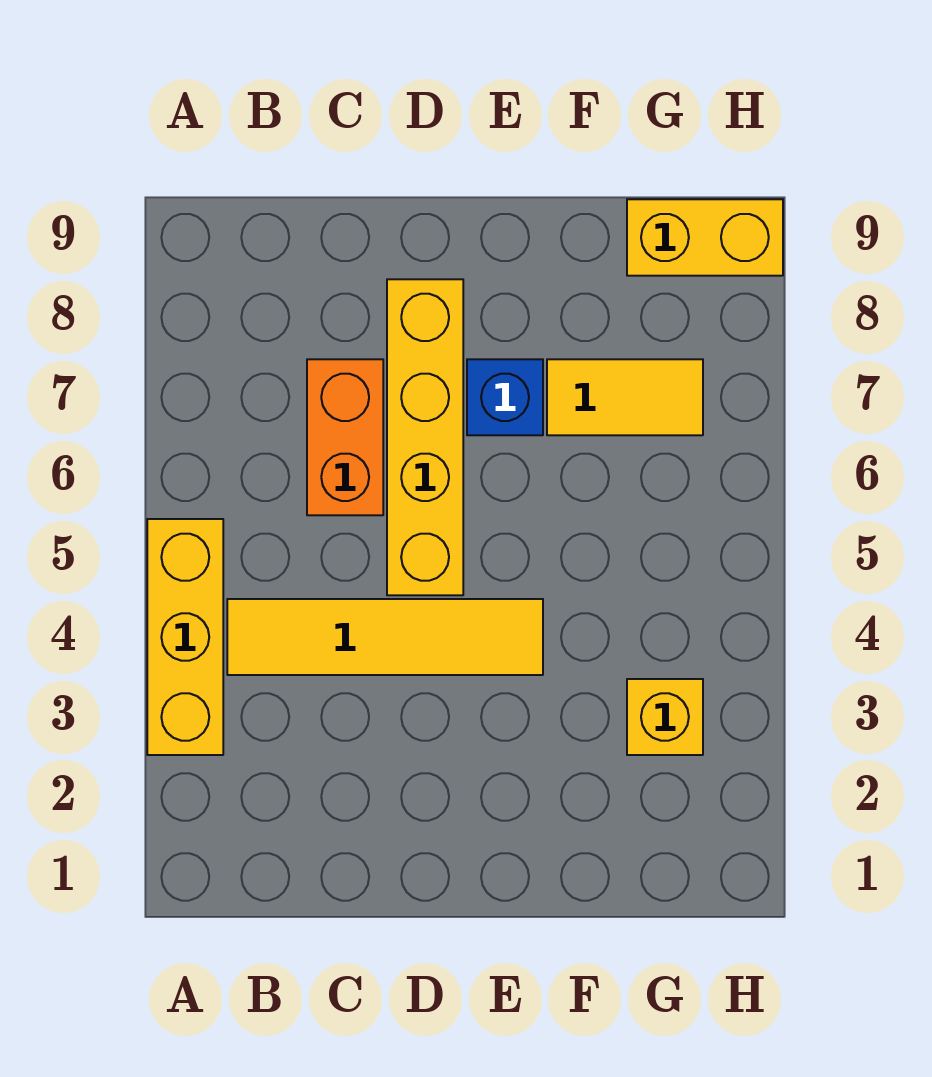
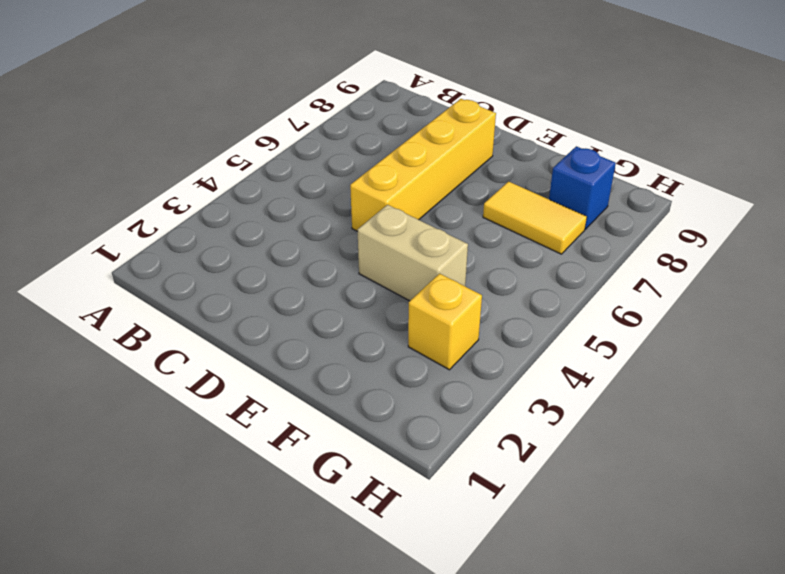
tan 1x2 brick [357,205,468,301] -> yellow 1x4 tile [227,599,543,675]
blue 1x1 brick [549,146,616,229] -> blue 1x1 brick moved to [467,359,543,435]
none -> yellow 1x3 brick [147,519,223,755]
none -> orange 1x2 brick [307,359,383,515]

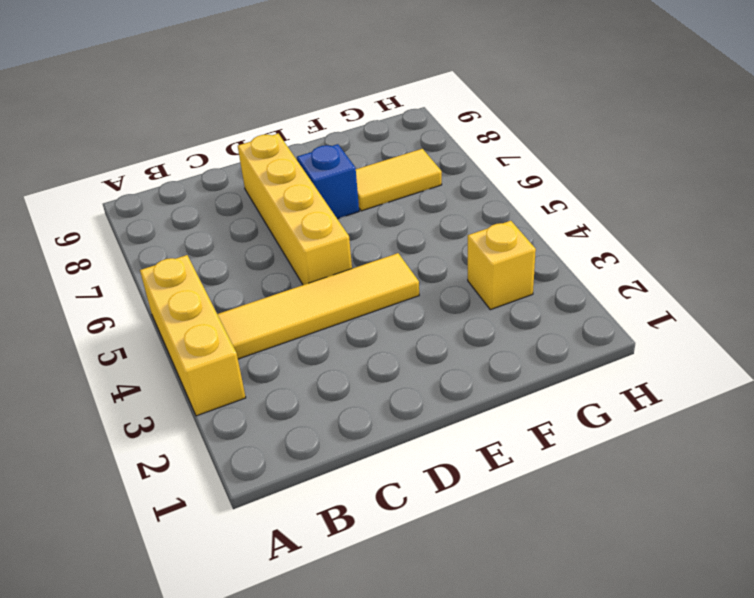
none -> orange 1x2 brick [307,359,383,515]
none -> yellow 1x2 brick [627,199,783,276]

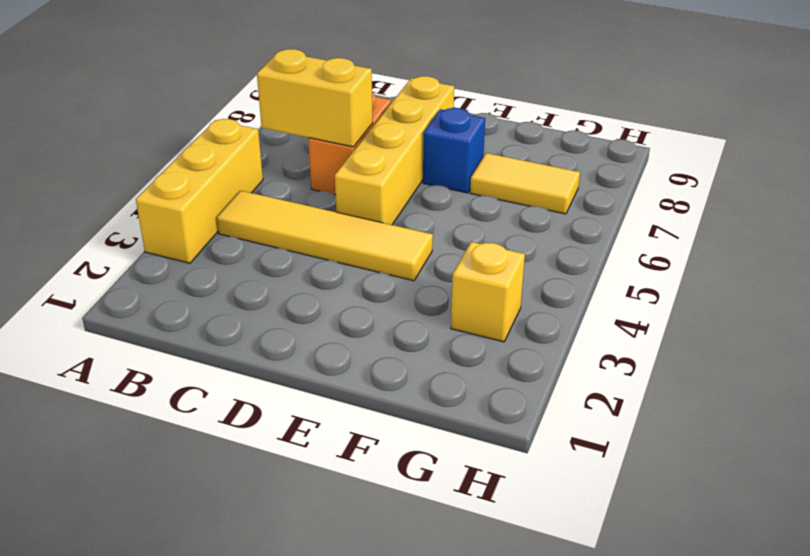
yellow 1x2 brick [257,49,373,147] -> yellow 1x2 brick moved to [627,199,783,276]

